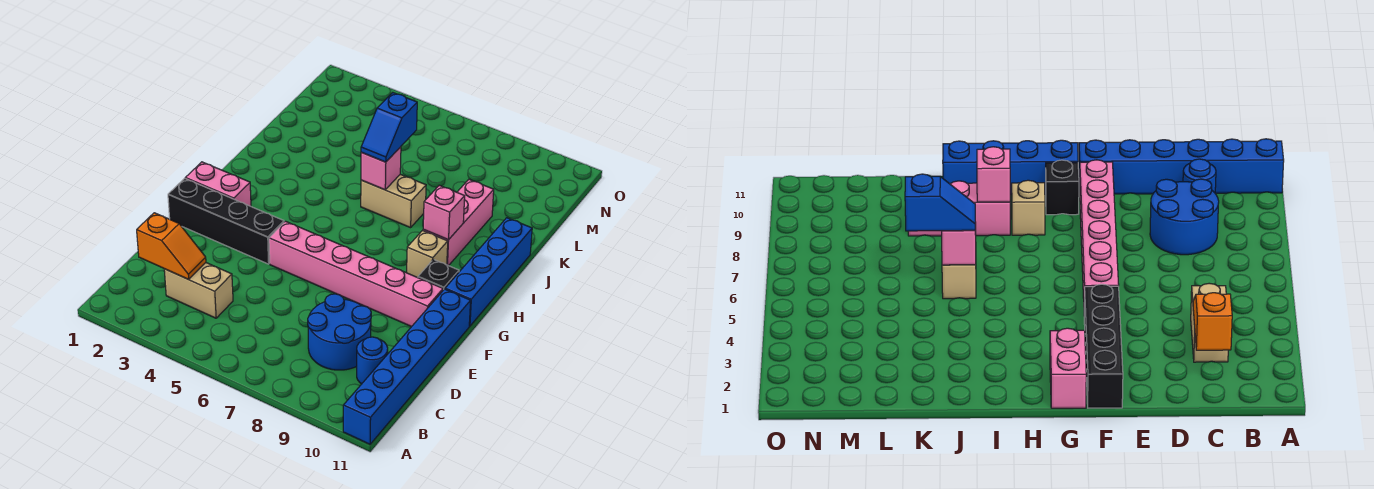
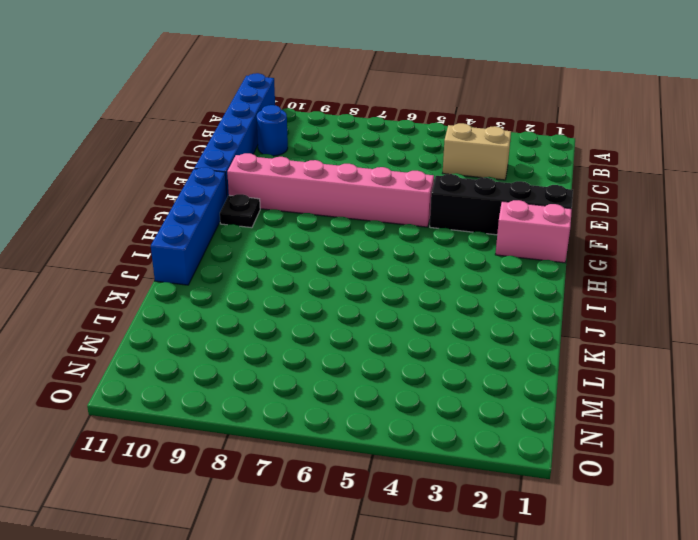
black 1x1 plate [220,194,260,228] -> black 1x1 brick [418,259,459,290]
none -> blue 2x2 round brick [308,294,371,370]
none -> tan 1x1 brick [407,231,448,278]
none -> pink 1x3 brick [423,179,494,266]

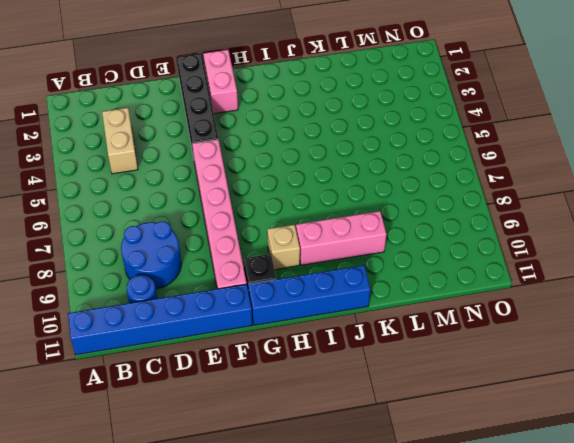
none -> tan 1x2 brick [361,174,426,228]
none -> orange 1x2 slope [137,213,206,279]
none -> pink 1x1 brick [423,185,465,240]

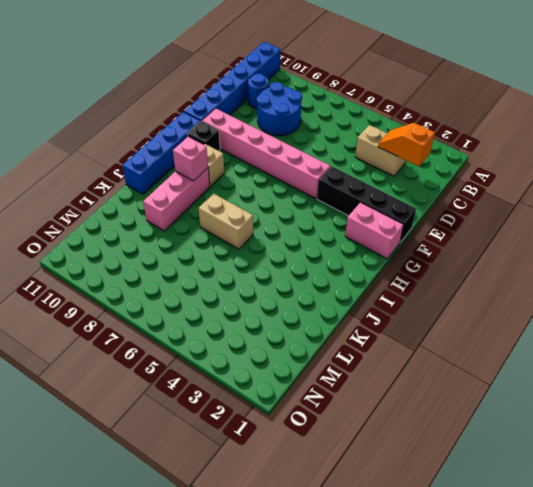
none -> pink 1x1 brick [361,147,401,190]
none -> blue 1x2 slope [361,93,417,162]

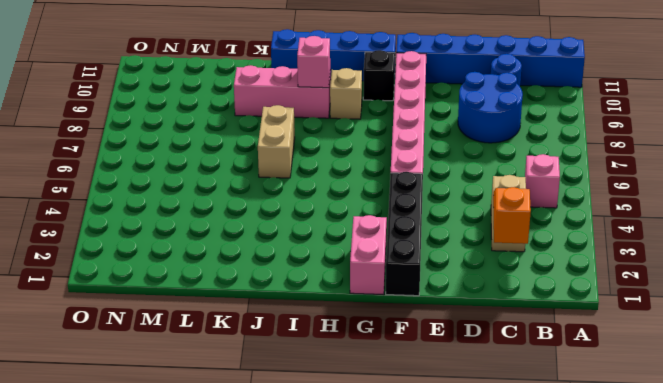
pink 1x1 brick [525,154,560,208] -> pink 1x1 brick moved to [361,147,401,190]
none -> blue 1x2 slope [361,93,417,162]

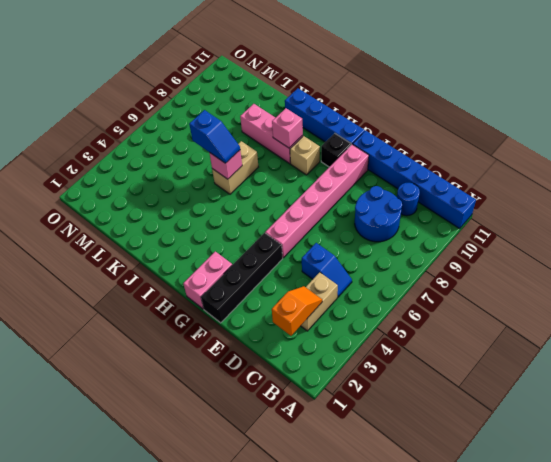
blue 1x2 slope [302,243,352,297] -> none

